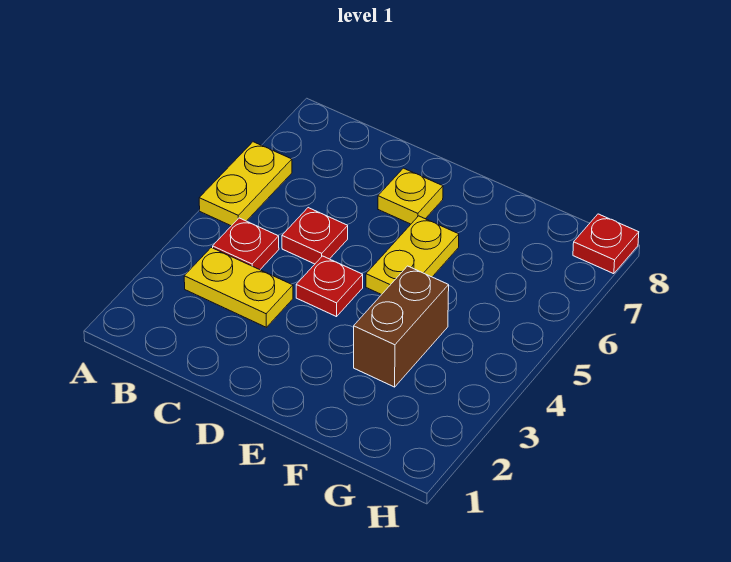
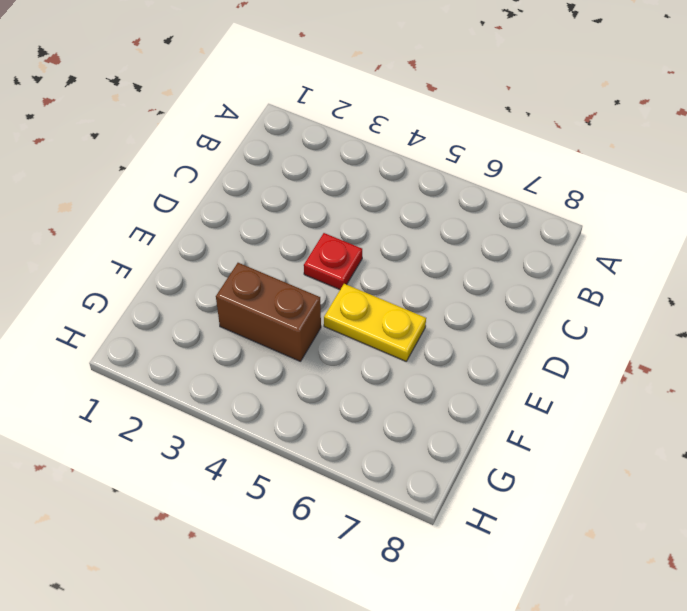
none -> yellow 1x2 plate [199,142,292,226]
none -> yellow 1x2 plate [184,248,293,327]

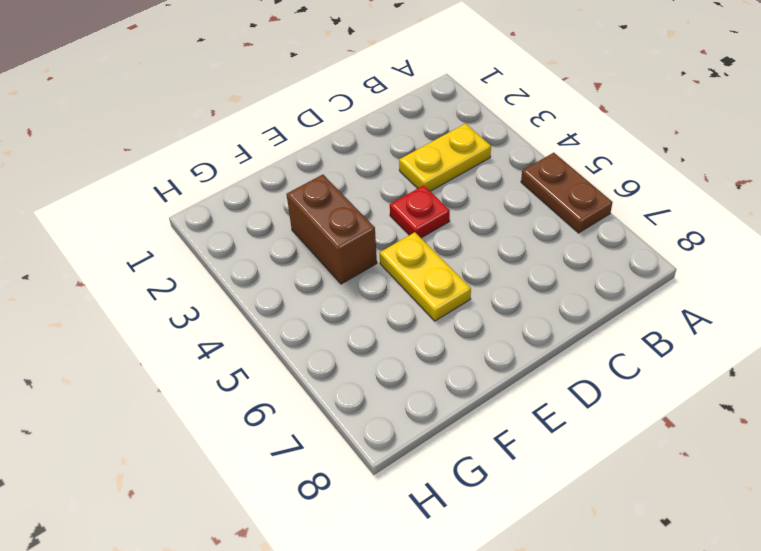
brown 1x2 plate [521,153,613,233] -> yellow 1x2 plate [199,142,292,226]
none -> red 1x1 plate [213,218,279,270]
none -> red 1x1 plate [282,208,348,264]

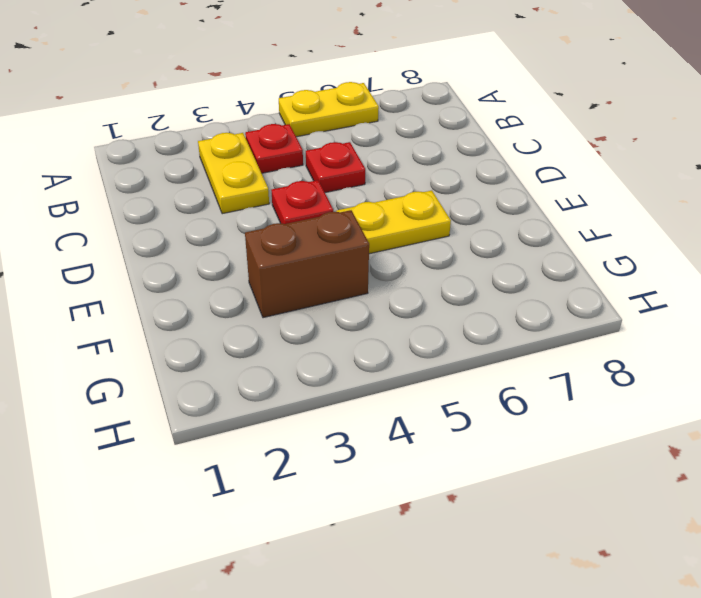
none -> yellow 1x1 plate [378,168,443,224]
none -> red 1x1 plate [573,214,639,274]

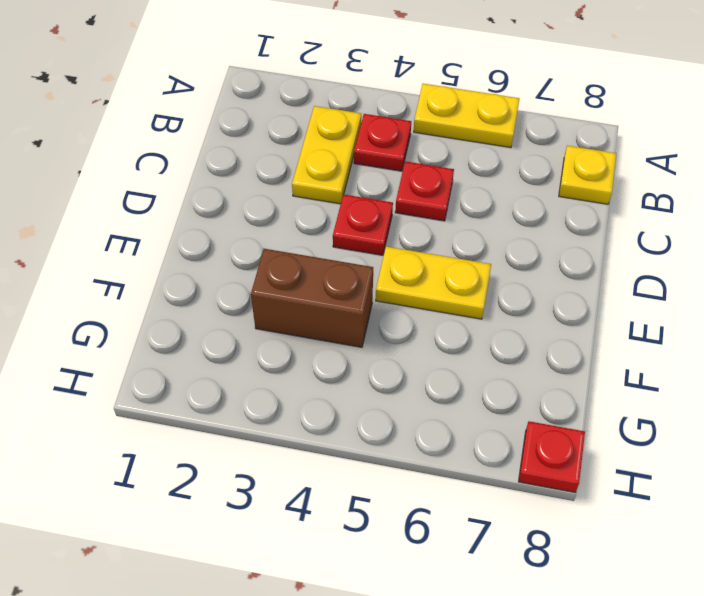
yellow 1x1 plate [559,146,616,204] -> yellow 1x1 plate moved to [378,168,443,224]

